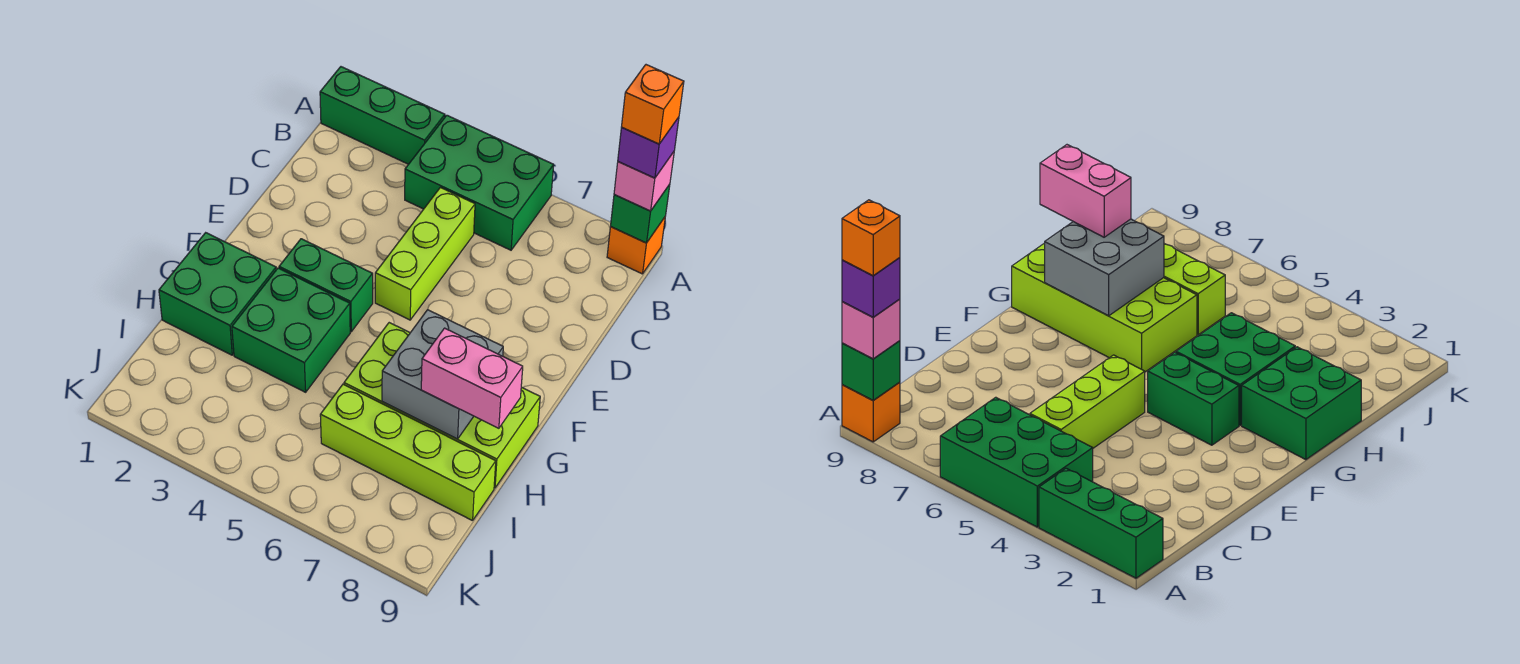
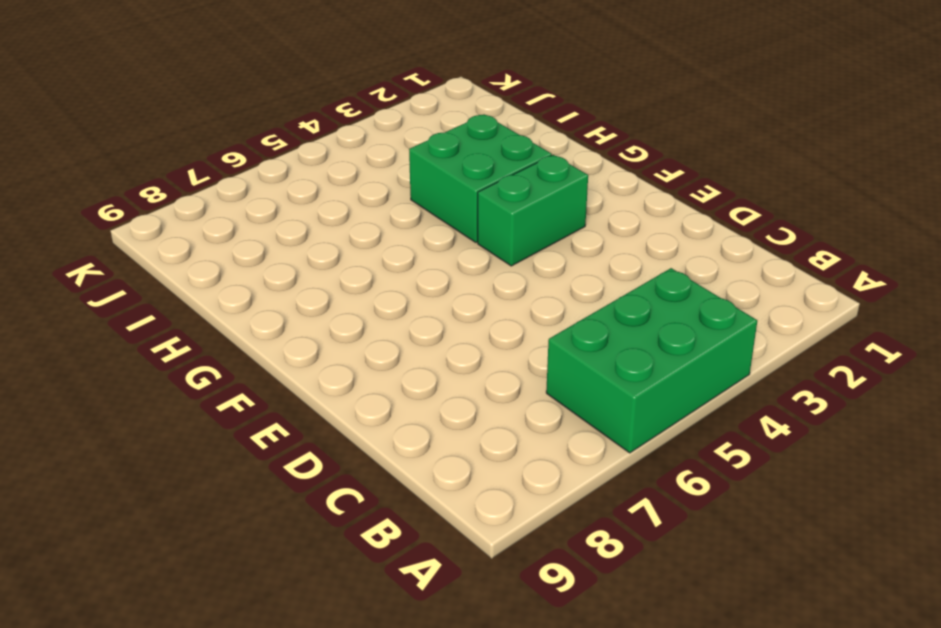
none -> green 1x3 brick [320,67,445,164]
none -> orange 1x1 brick [607,217,665,274]
none -> lime 1x3 brick [375,187,475,320]

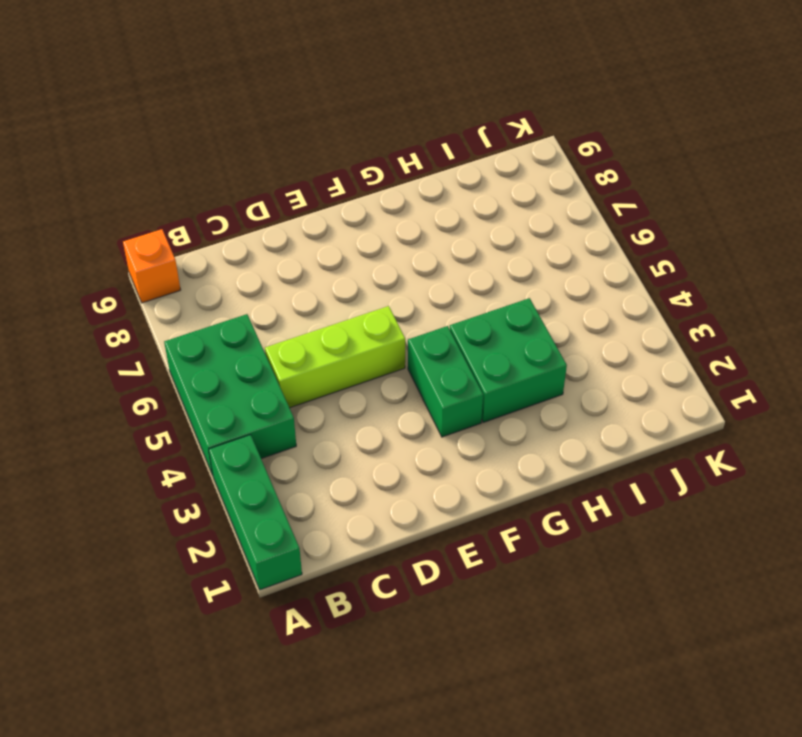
none -> green 2x2 brick [159,233,276,355]
none -> lime 2x4 brick [344,323,540,488]
none -> lime 1x4 brick [320,384,496,521]

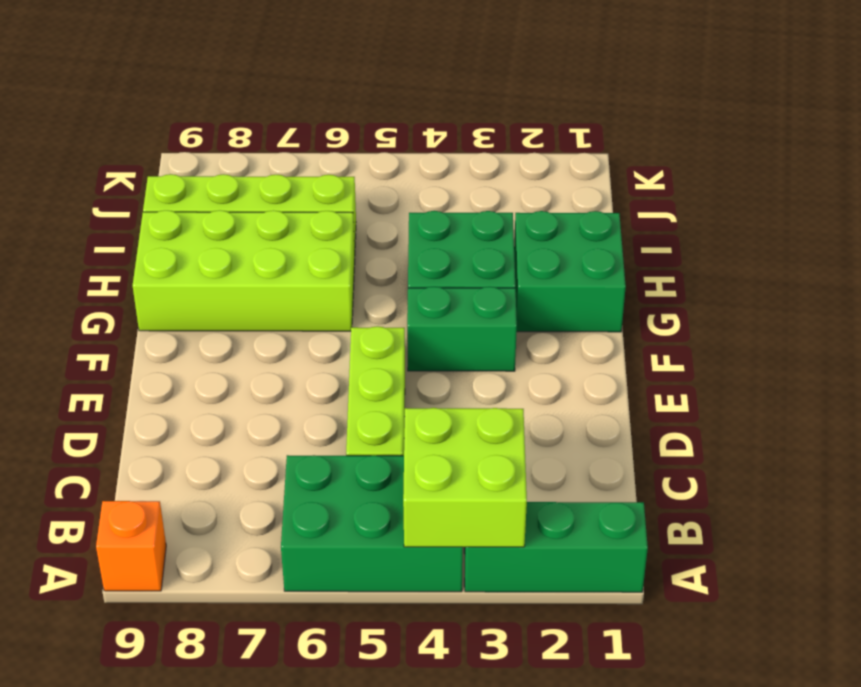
lime 2x2 brick [403,408,527,547] -> none
none -> green 1x1 brick [611,184,670,243]
none -> grey 2x2 brick [382,310,503,439]
none -> pink 1x1 brick [614,152,674,211]

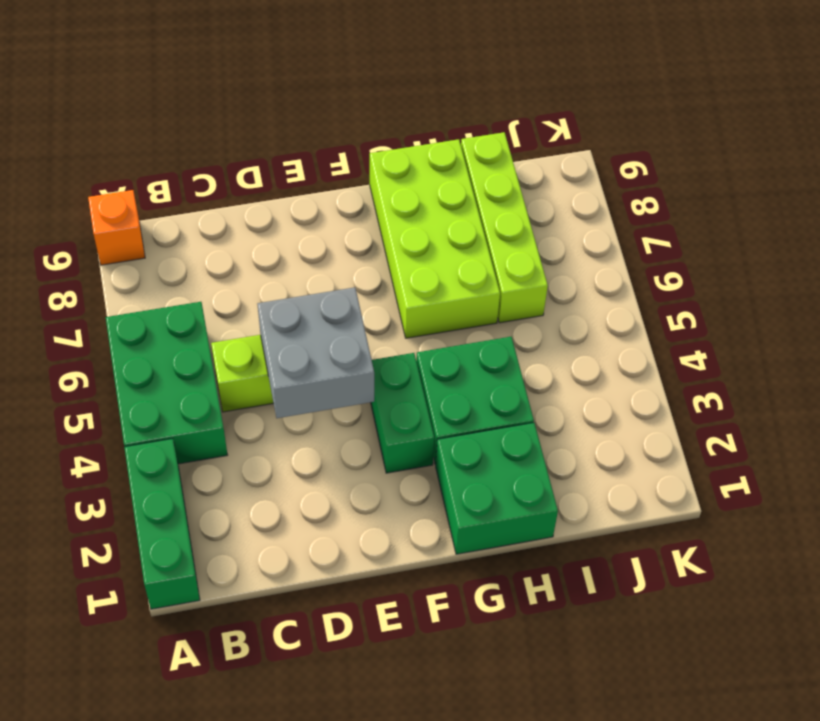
grey 2x2 brick [257,287,374,418] -> grey 2x2 brick moved to [382,310,503,439]
none -> green 1x1 brick [611,184,670,243]
none -> pink 1x1 brick [614,152,674,211]
none -> pink 1x2 brick [421,328,523,428]

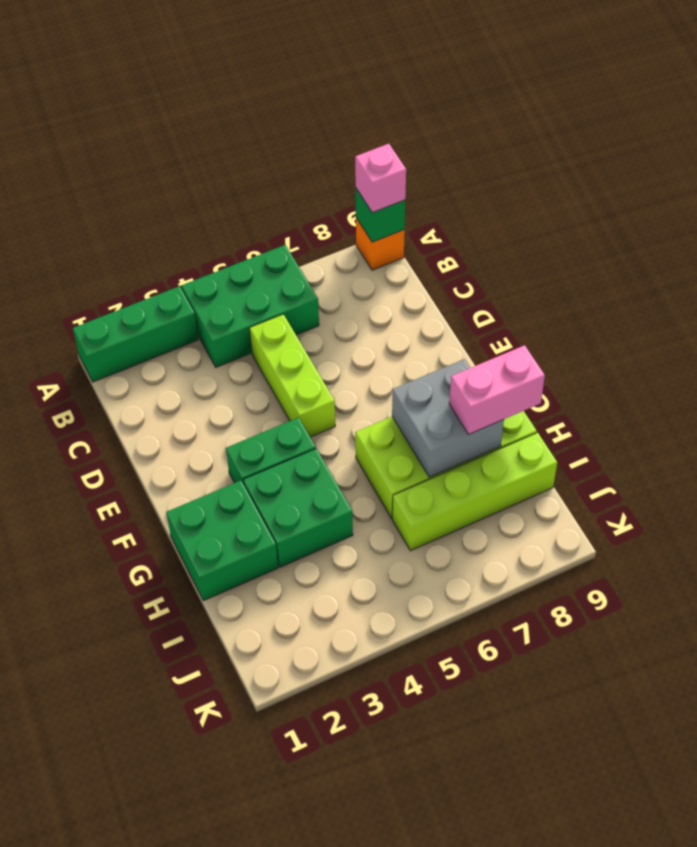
none -> purple 1x1 brick [618,117,679,178]
none -> orange 1x1 brick [622,65,684,144]

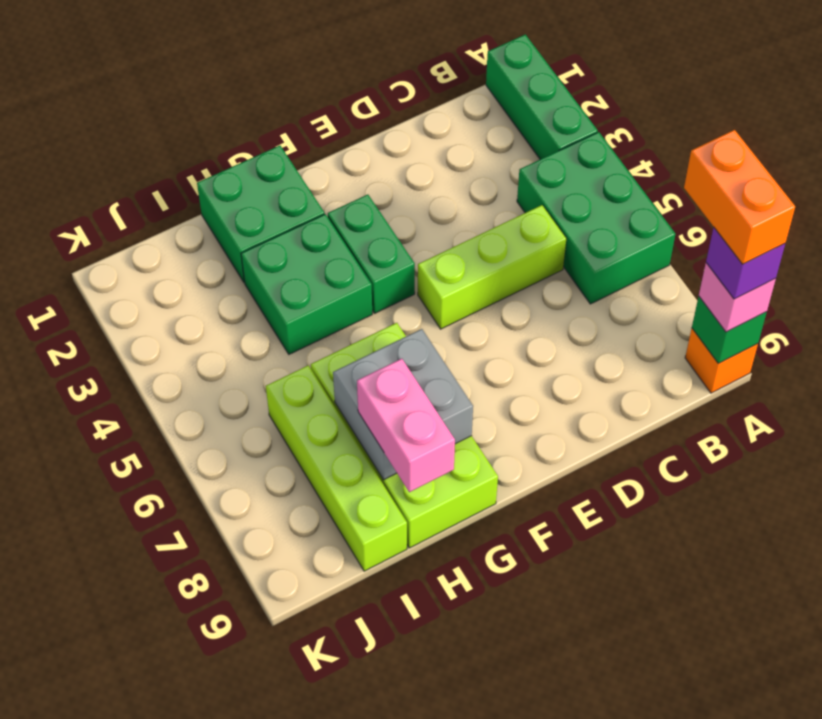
orange 1x2 brick [684,130,795,264] -> orange 1x1 brick [622,65,684,144]

